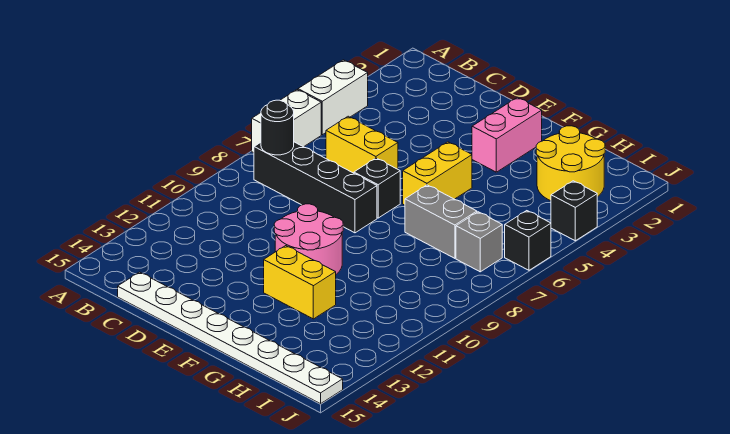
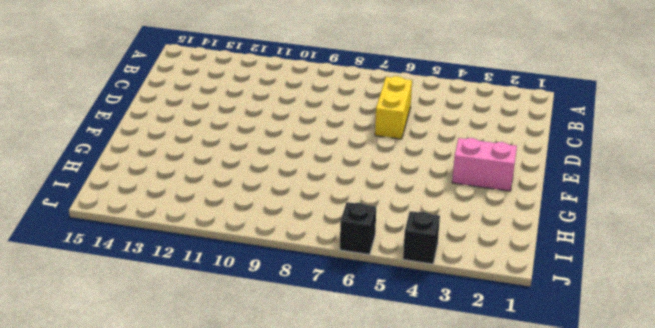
none -> white 1x2 brick [298,60,368,135]
none -> white 1x2 brick [252,90,321,153]
none -> black 1x4 brick [254,142,377,233]

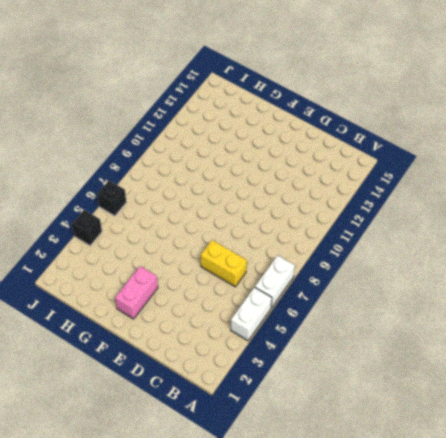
none -> black 1x4 brick [254,142,377,233]
none -> white 1x8 plate [118,272,343,404]
none -> black 1x1 brick [354,158,400,218]

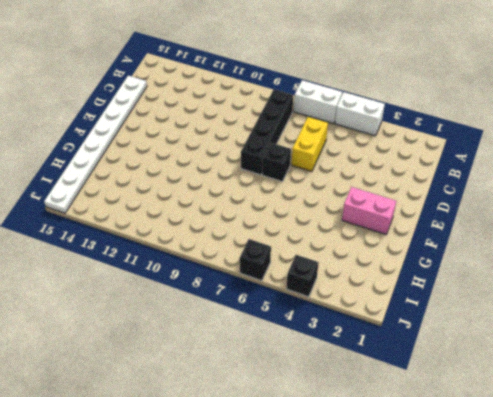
none -> pink 2x2 round brick [274,204,343,274]
none -> yellow 1x2 brick [403,142,472,205]
none -> yellow 1x2 brick [264,246,336,319]

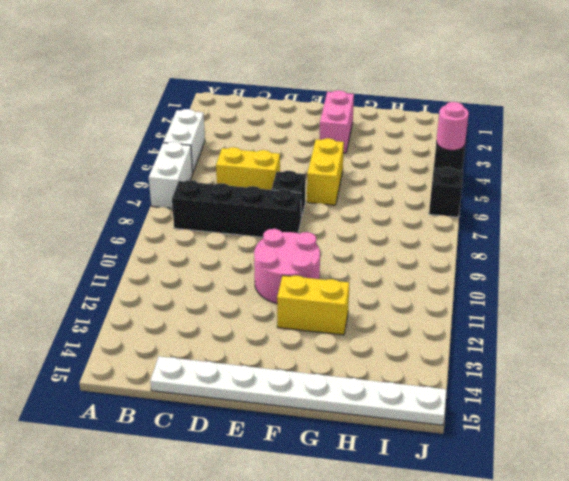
pink 1x1 round brick [437,102,469,150] -> none
none -> grey 1x2 brick [405,185,477,258]
none -> yellow 2x2 round brick [536,126,605,201]
none -> grey 1x1 brick [456,212,502,272]

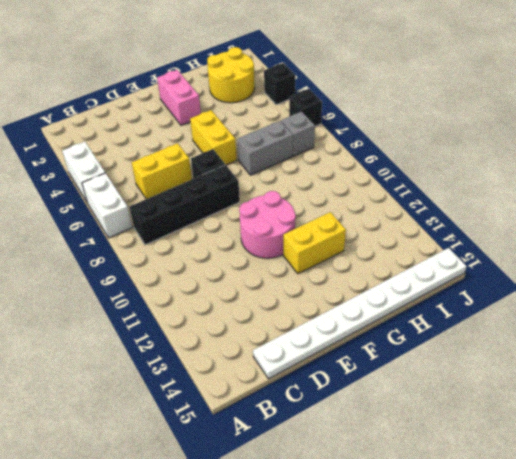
none -> black 1x1 round brick [261,100,294,155]

